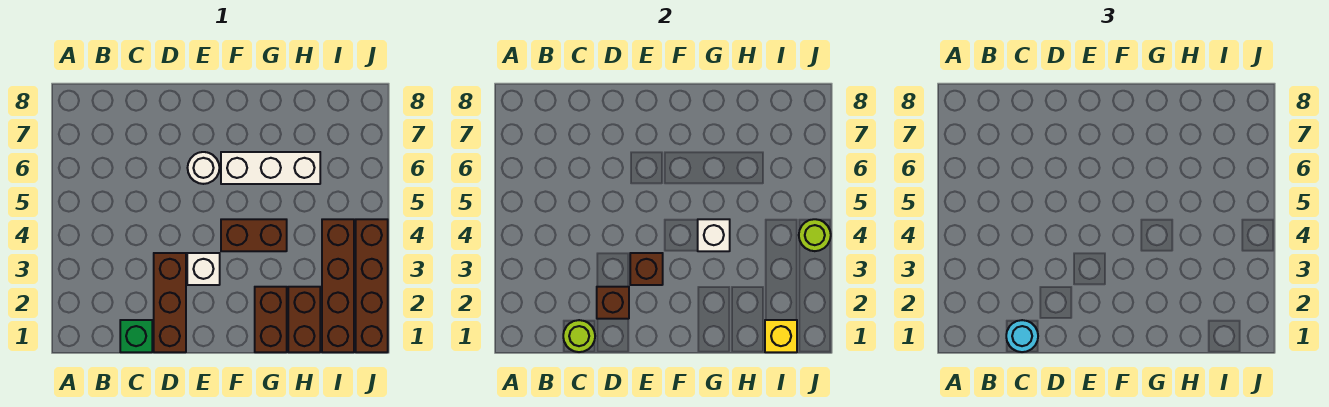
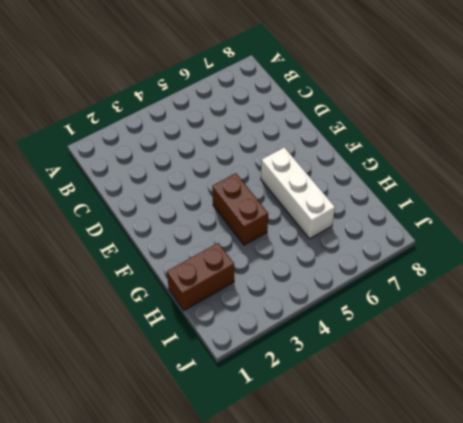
none -> green 1x1 brick [120,320,152,352]
none -> brown 1x3 brick [154,253,186,352]
none -> white 1x1 brick [187,253,220,285]

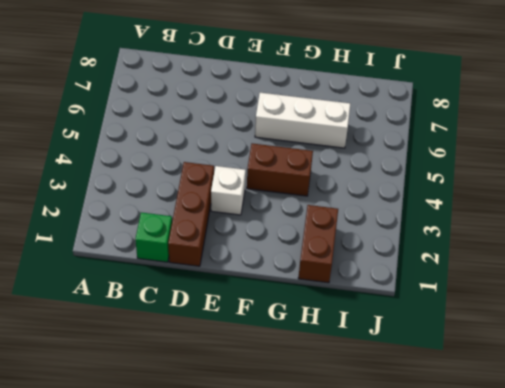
none -> white 1x1 round brick [188,152,219,184]
none -> brown 1x2 brick [255,287,287,352]
none -> brown 1x4 brick [322,219,354,352]

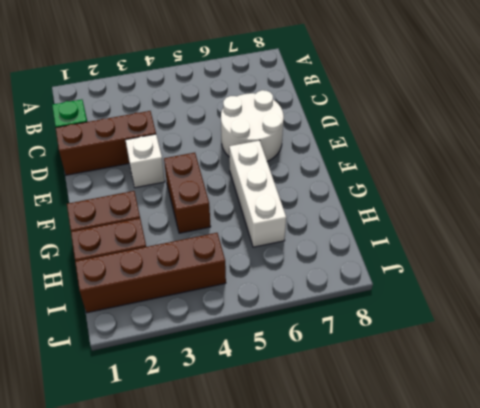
white 2x2 round brick [221,90,284,161] -> white 1x1 round brick [188,152,219,184]
none -> brown 1x4 brick [356,219,388,352]
none -> lime 1x1 round brick [563,320,595,352]
none -> brown 1x1 brick [597,287,629,319]

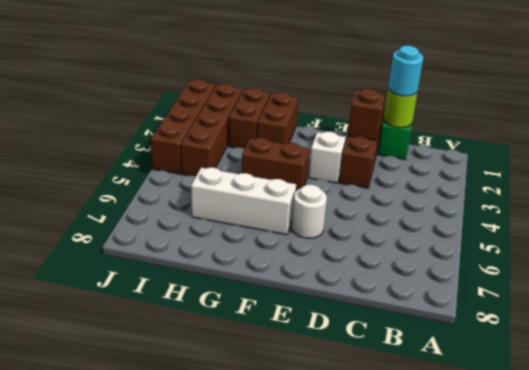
none -> brown 1x1 brick [630,253,663,285]
none -> white 1x1 brick [698,219,730,251]
none -> yellow 1x1 brick [765,320,797,352]

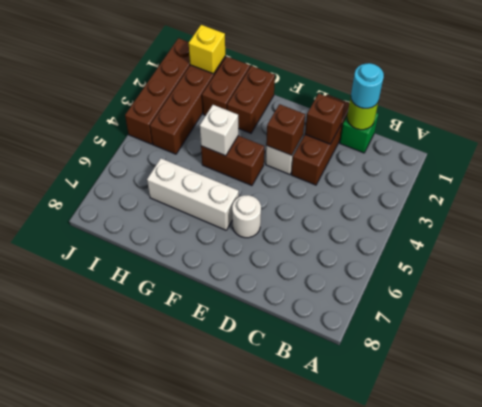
none -> lime 1x1 round brick [799,219,831,251]

